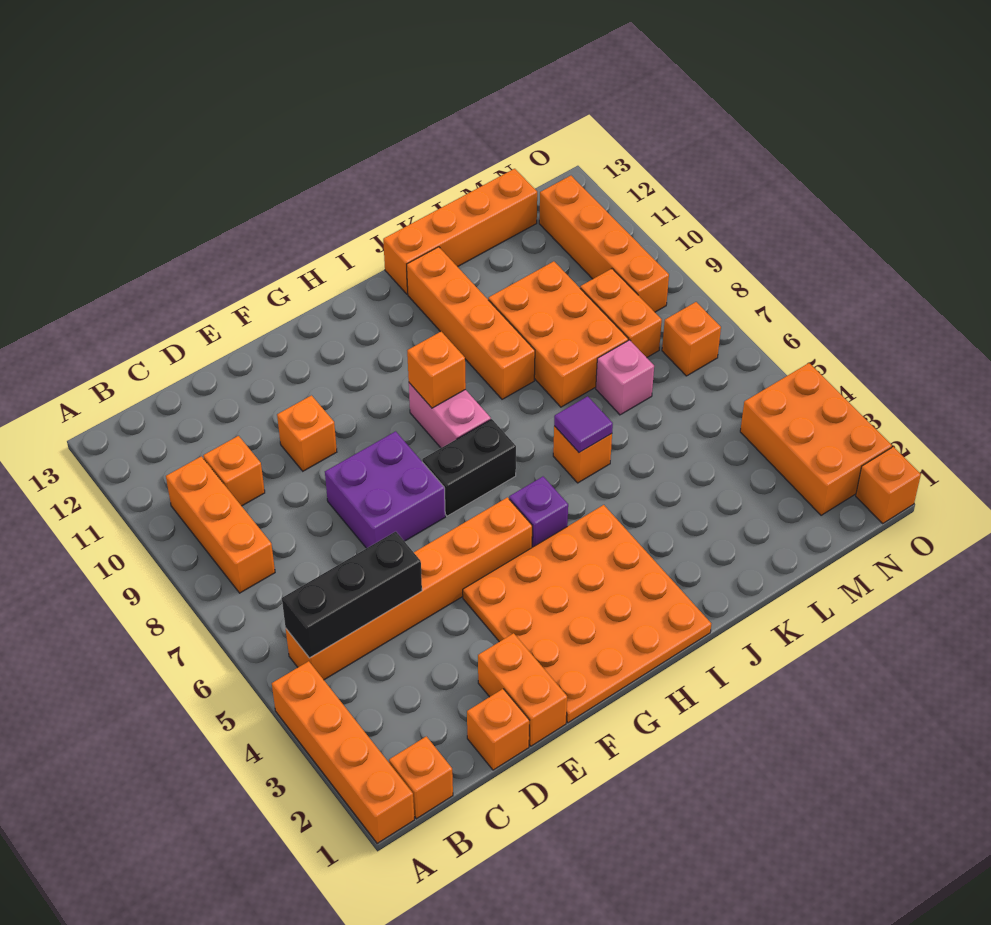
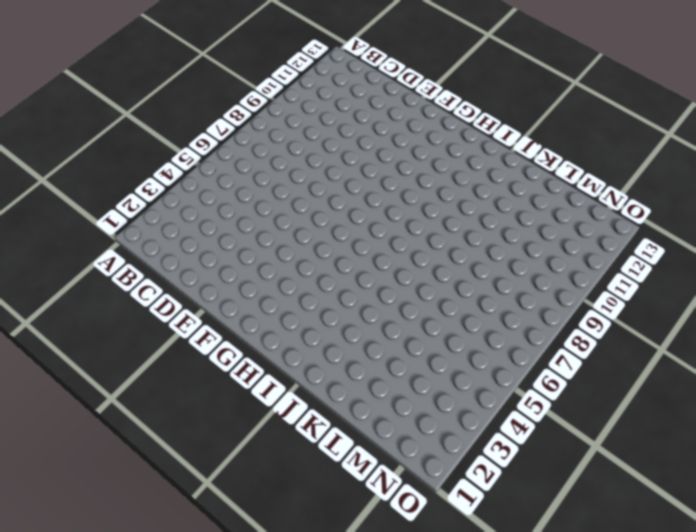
none -> orange 1x4 brick [272,661,414,843]
none -> orange 1x1 brick [389,736,453,819]
none -> orange 1x6 brick [286,497,532,680]

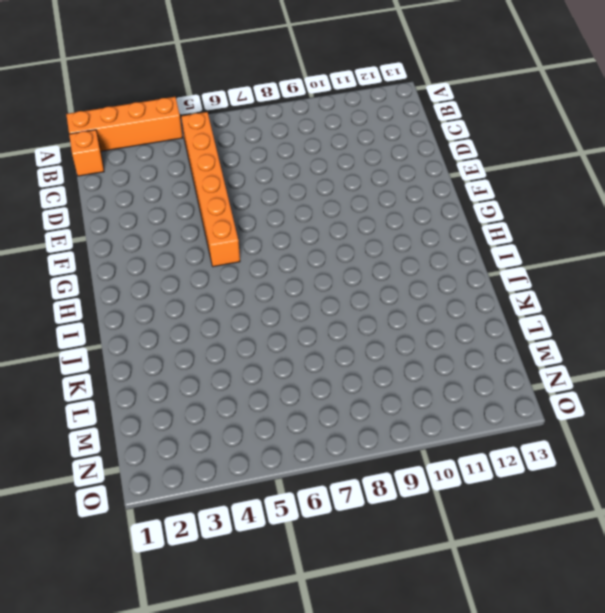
none -> orange 1x3 brick [166,456,275,593]
none -> orange 1x1 brick [203,436,265,506]
none -> orange 1x1 brick [467,689,530,770]

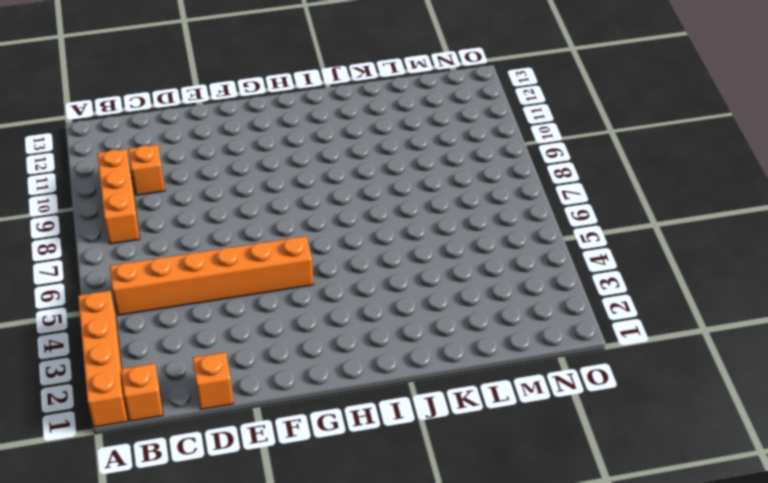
none -> orange 1x2 brick [478,633,567,746]
none -> purple 2x2 brick [325,431,445,548]
none -> orange 1x1 brick [277,395,337,471]

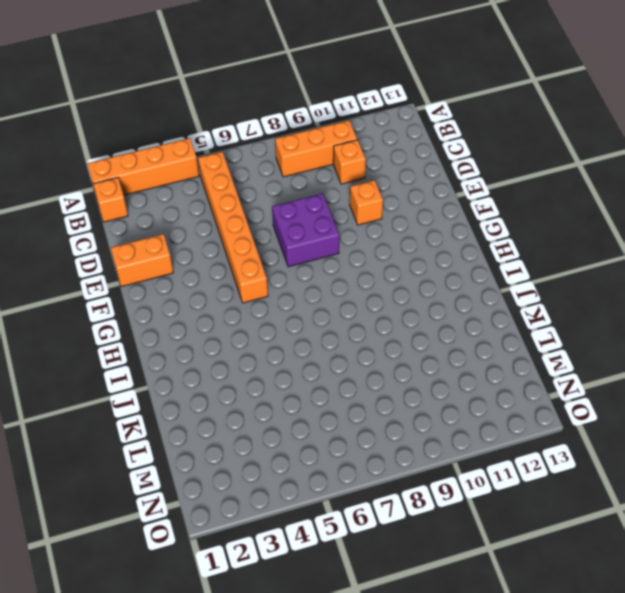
none -> orange 1x1 brick [467,689,530,770]
none -> orange 4x4 plate [463,505,711,723]
none -> black 1x2 brick [422,419,516,516]

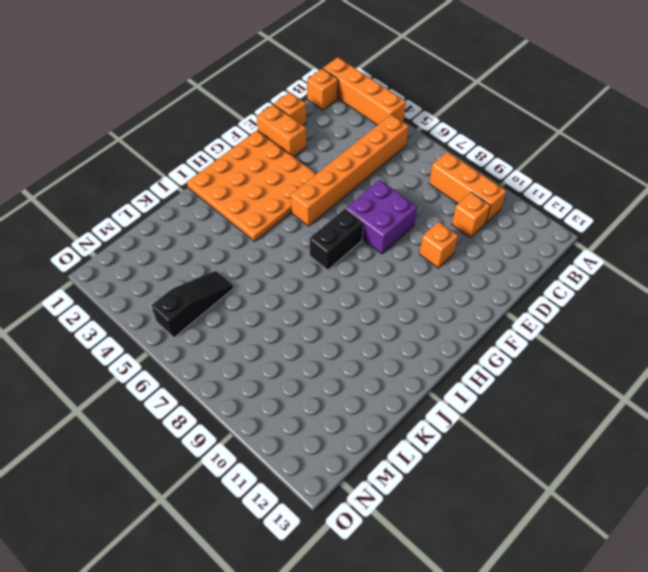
black 1x3 slope [151,271,234,338] -> none
none -> purple 1x1 brick [509,477,568,547]
none -> pink 1x2 brick [409,383,491,448]
none -> orange 1x1 brick [553,426,612,483]

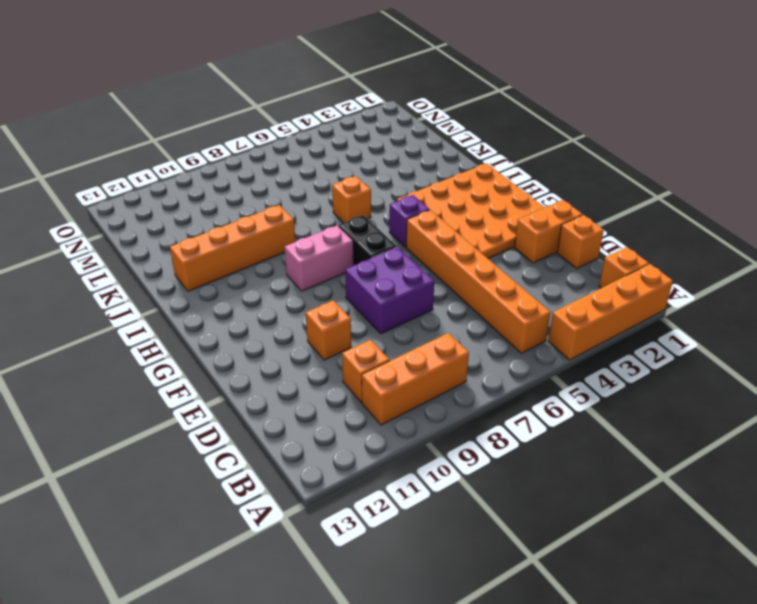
none -> orange 1x4 brick [383,169,537,294]
none -> orange 2x3 brick [488,261,628,407]
none -> pink 1x1 brick [596,340,654,415]

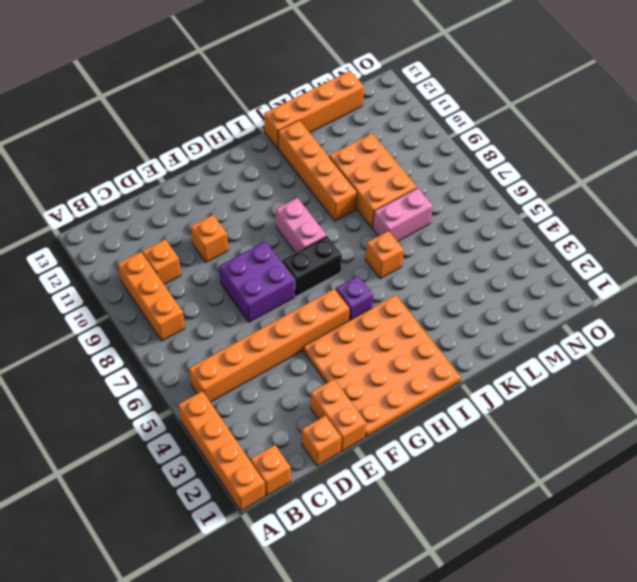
pink 1x2 brick [373,188,433,242] -> pink 1x1 brick [596,340,654,415]
none -> orange 1x2 brick [580,269,662,357]
none -> orange 2x3 brick [740,363,892,515]
none -> orange 1x1 brick [662,302,721,376]

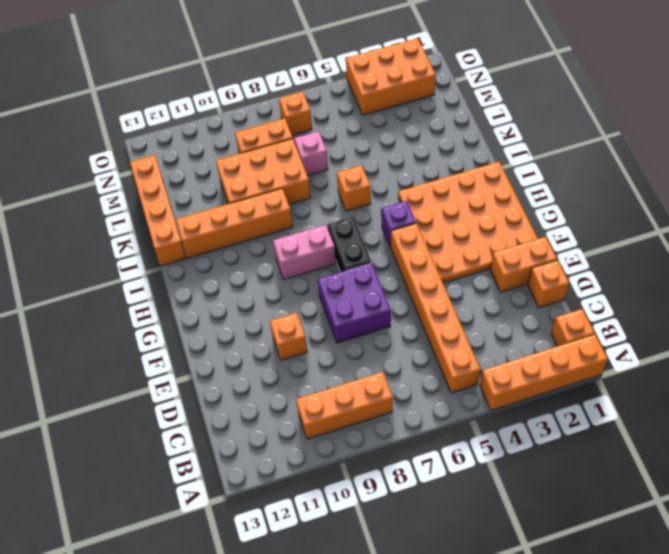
none -> orange 1x1 brick [203,436,265,506]
none -> orange 1x4 brick [539,176,669,312]
none -> orange 1x1 brick [856,447,921,523]

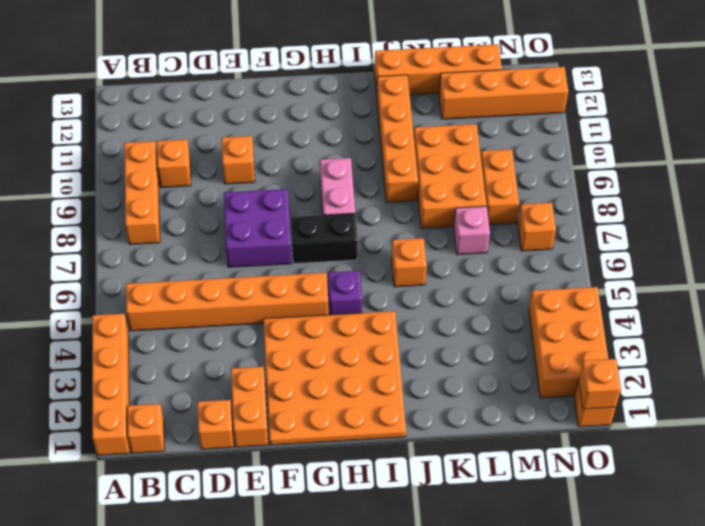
orange 1x4 brick [439,67,568,119] -> orange 1x4 brick turned to [539,176,669,312]
orange 1x1 brick [579,359,621,409] -> orange 1x1 brick moved to [407,332,466,408]
none -> black 1x3 brick [282,532,422,658]
none -> purple 1x1 tile [554,396,613,453]

